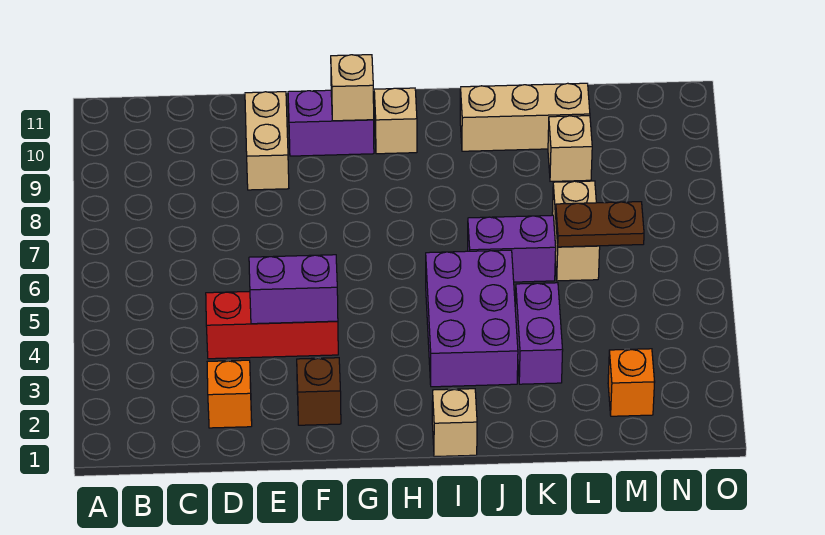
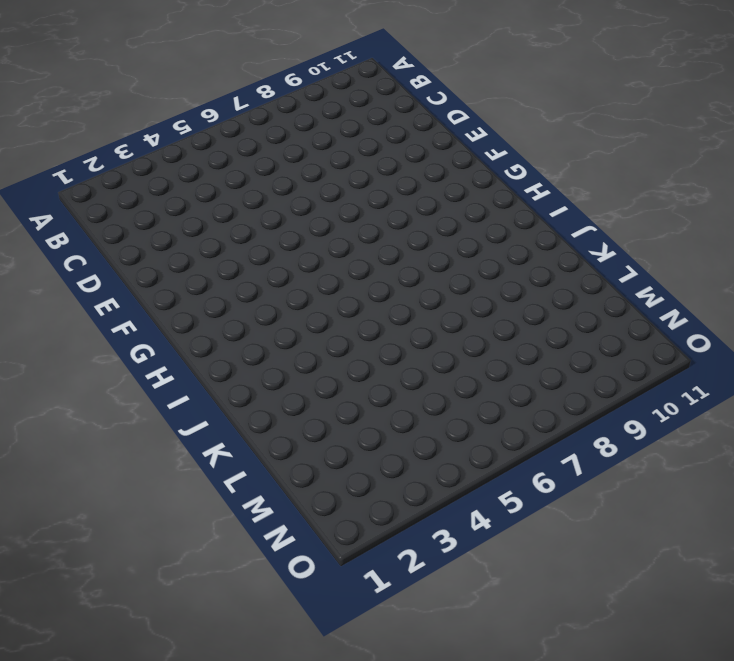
none -> orange 1x1 brick [207,360,252,428]
none -> red 1x3 brick [206,291,338,359]
none -> tan 1x2 brick [245,92,289,190]

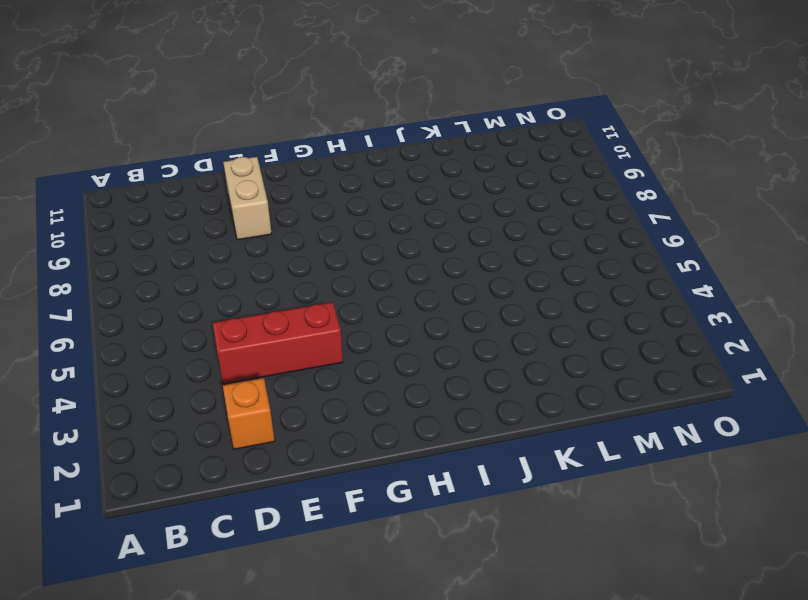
none -> brown 1x1 brick [297,358,341,425]
none -> purple 1x2 brick [288,90,374,156]
none -> tan 1x1 brick [374,88,417,154]

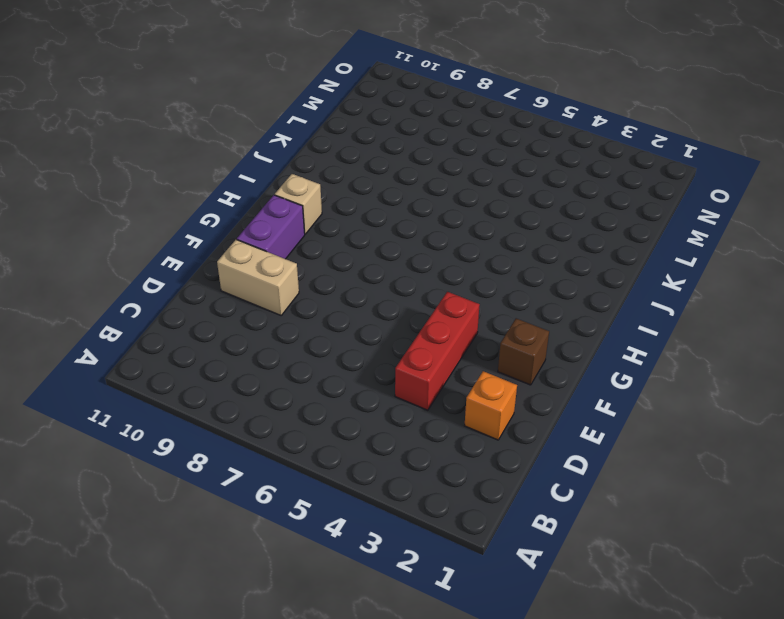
none -> tan 1x1 brick [432,389,477,457]
none -> purple 2x3 brick [426,250,518,387]
none -> purple 1x2 brick [468,215,556,282]

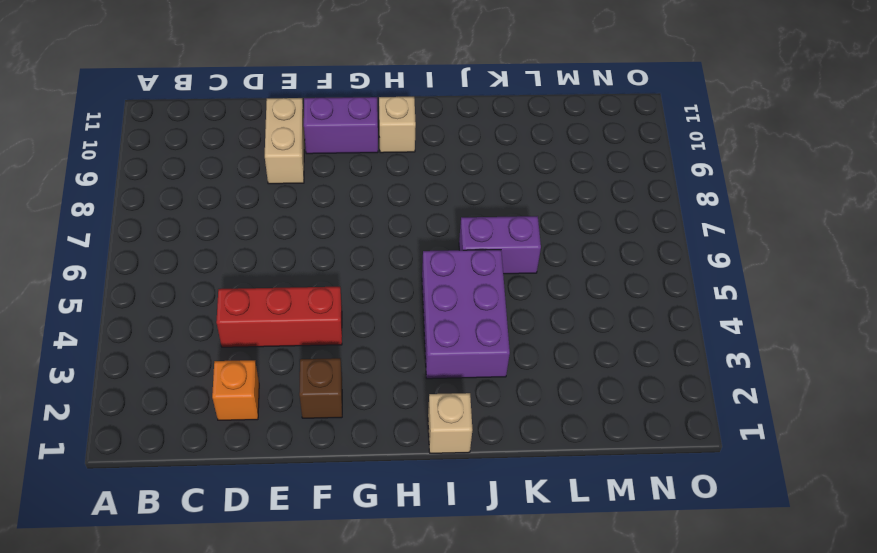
none -> tan 1x3 brick [460,83,590,151]
none -> purple 1x2 brick [515,283,563,384]
none -> tan 1x2 brick [552,181,600,281]

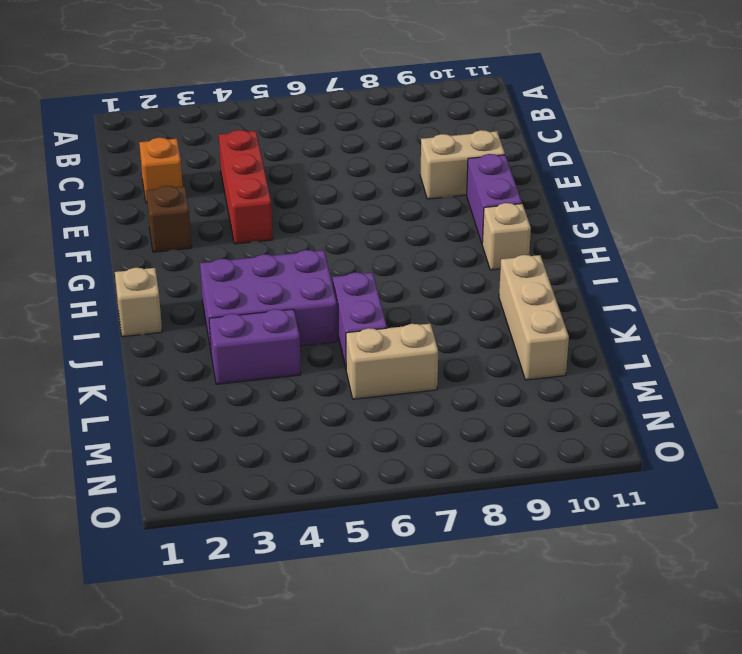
none -> tan 1x1 brick [548,116,592,181]
none -> orange 1x1 brick [608,349,655,416]
none -> purple 1x2 brick [249,255,338,324]

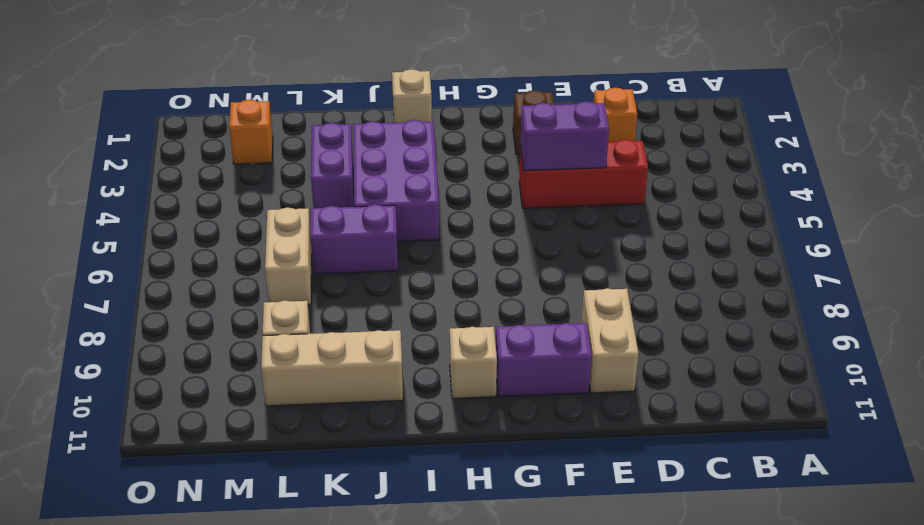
none -> tan 1x1 brick [331,55,374,121]
none -> brown 1x2 plate [556,202,644,247]

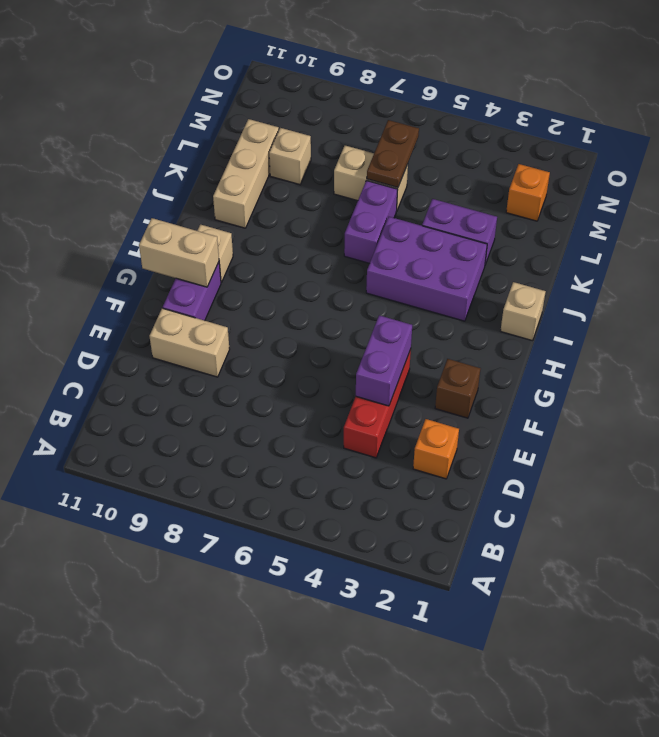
tan 1x2 brick [139,218,219,287] -> tan 1x1 brick [331,55,374,121]

